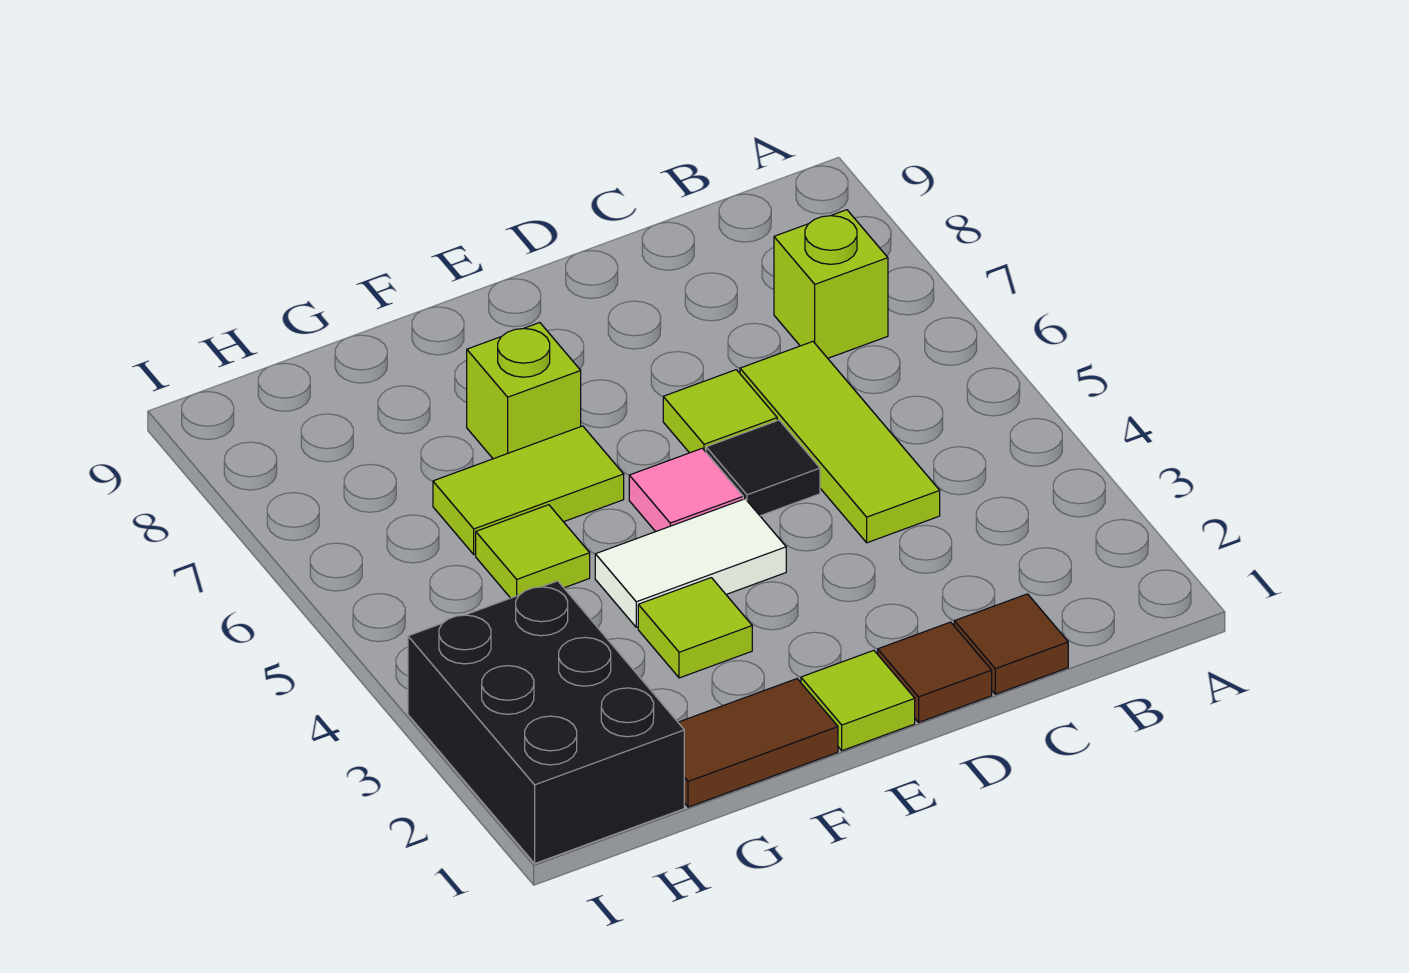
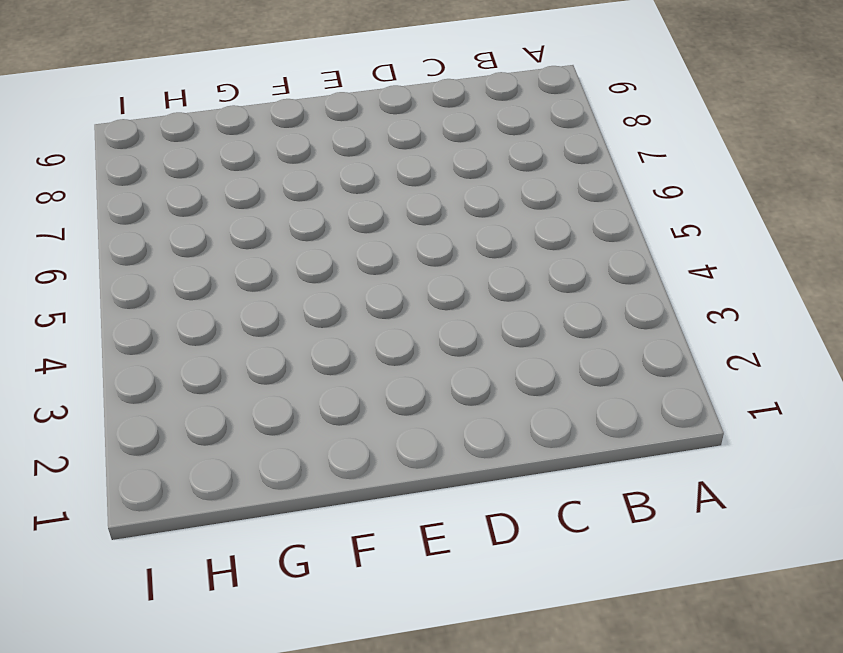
none -> lime 1x1 brick [774,210,888,358]
none -> brown 1x1 tile [954,594,1068,694]
none -> lime 1x3 tile [740,342,940,543]

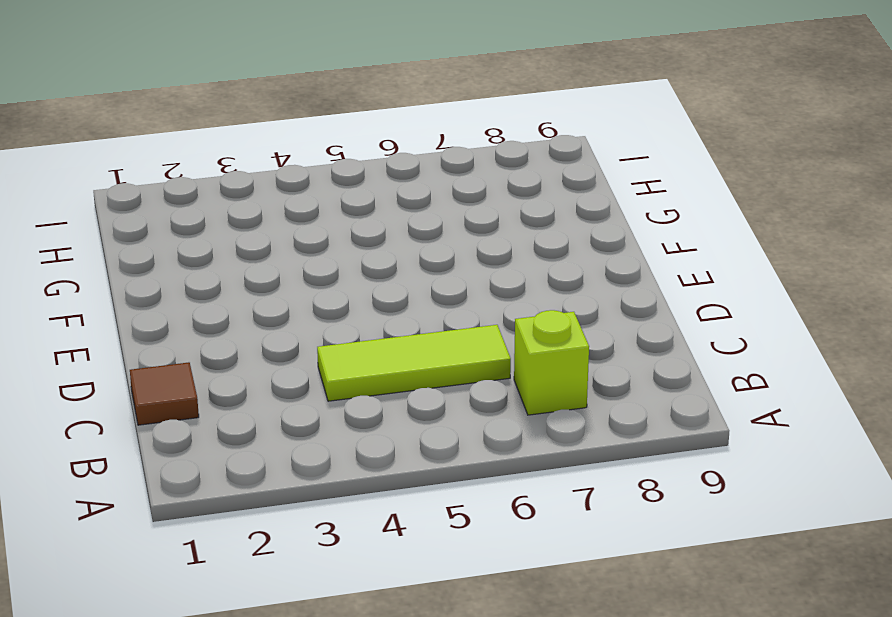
none -> brown 1x1 tile [878,622,992,722]
none -> black 1x1 tile [706,420,820,516]
none -> lime 1x1 tile [663,370,777,453]

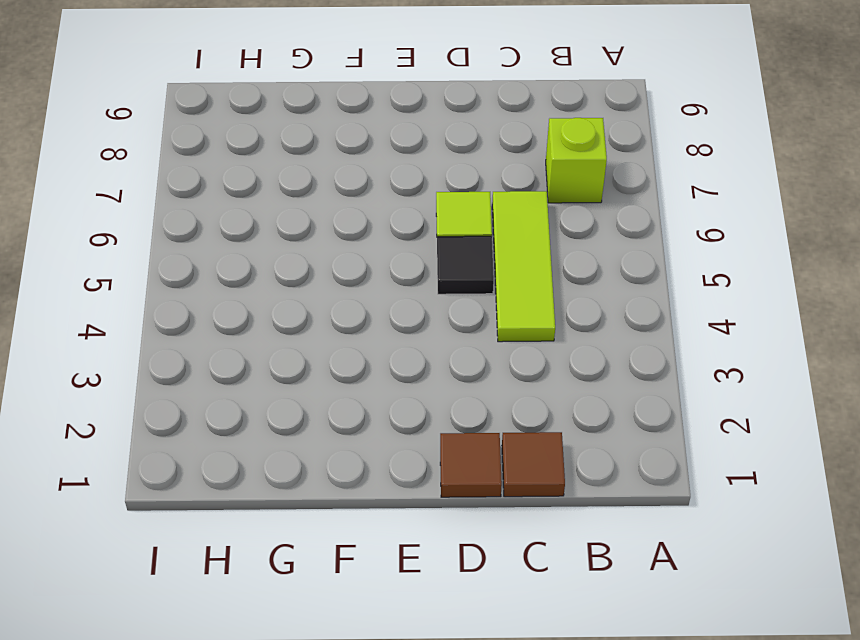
none -> lime 1x1 tile [801,650,915,751]
none -> white 1x2 tile [595,499,786,627]
none -> pink 1x1 tile [629,448,743,532]

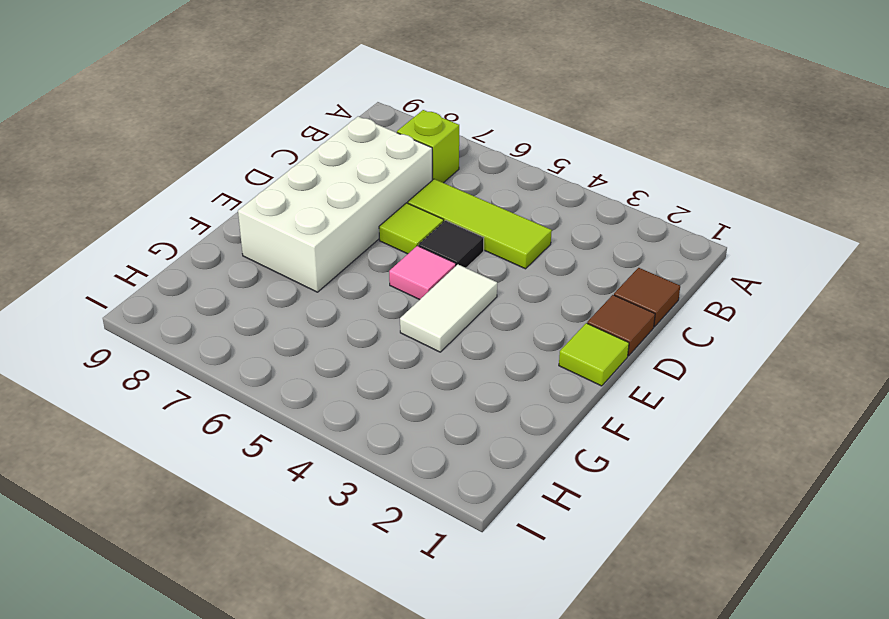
white 2x4 brick [238,116,432,292] -> lime 1x1 brick [467,323,581,459]
none -> brown 1x2 tile [678,679,838,807]
none -> lime 1x1 tile [638,578,752,678]
none -> lime 1x2 tile [433,426,624,554]

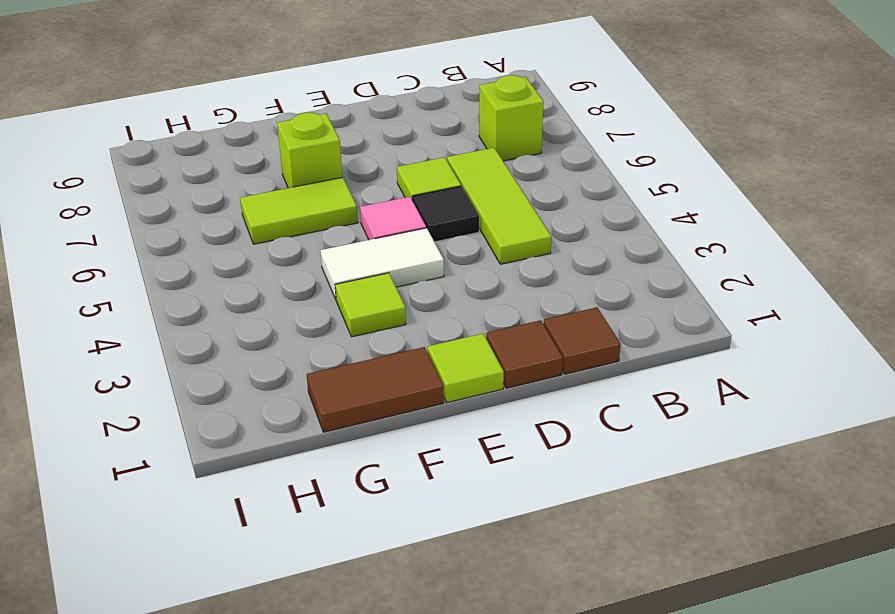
none -> lime 1x1 tile [476,505,590,598]
none -> black 2x3 brick [408,581,684,863]

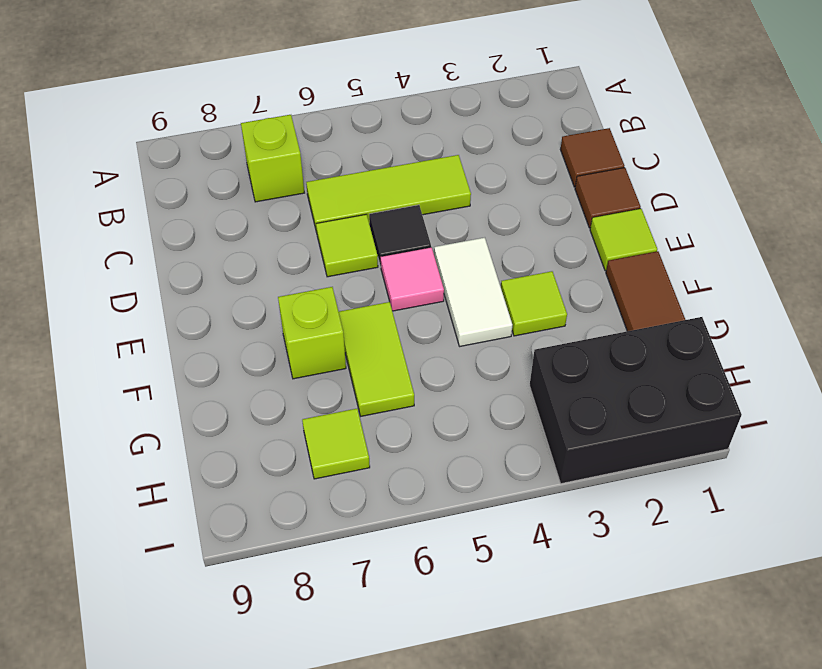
lime 1x1 tile [302,409,370,479] -> lime 1x1 tile moved to [476,505,590,598]

